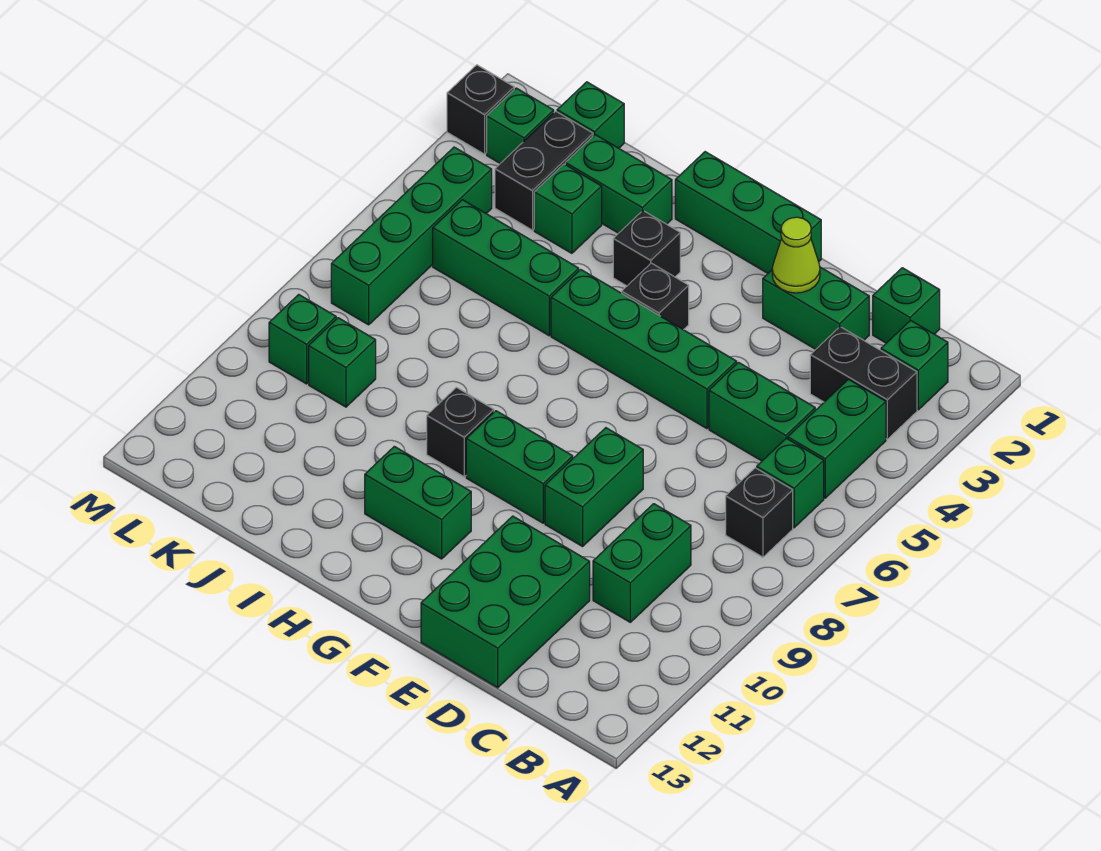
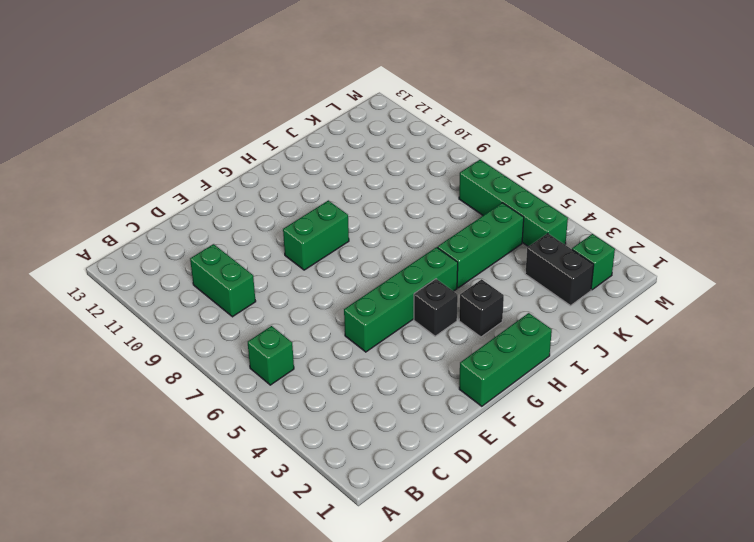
none -> green 1x1 brick [881,320,948,410]
none -> black 1x2 brick [810,327,917,439]
none -> green 1x2 brick [788,379,886,498]

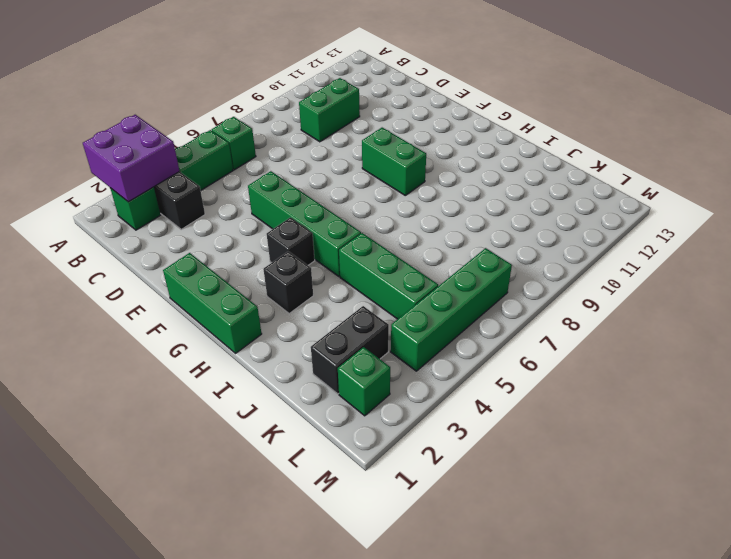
purple 2x2 brick [83,115,180,202] -> none
none -> black 1x1 brick [726,468,793,557]
none -> green 1x1 brick [873,268,940,343]
none -> green 1x2 brick [709,362,815,461]

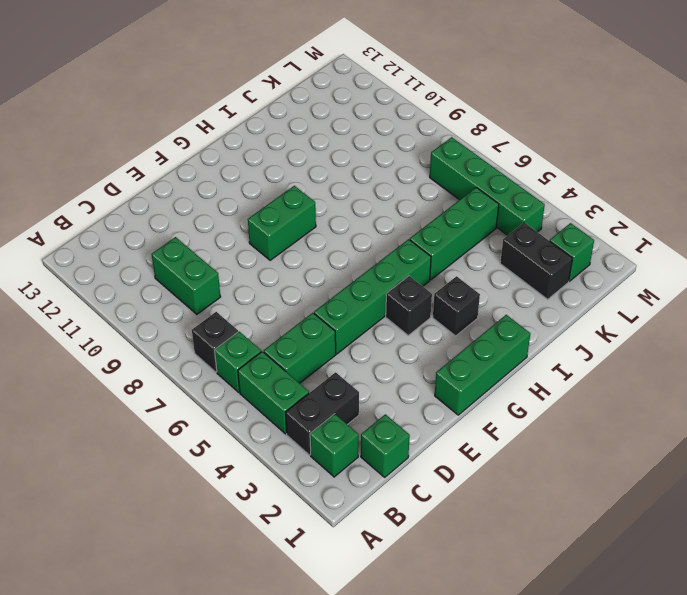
none -> green 1x2 brick [763,267,869,349]
none -> green 2x3 brick [421,516,590,688]
none -> green 1x2 brick [545,428,643,546]

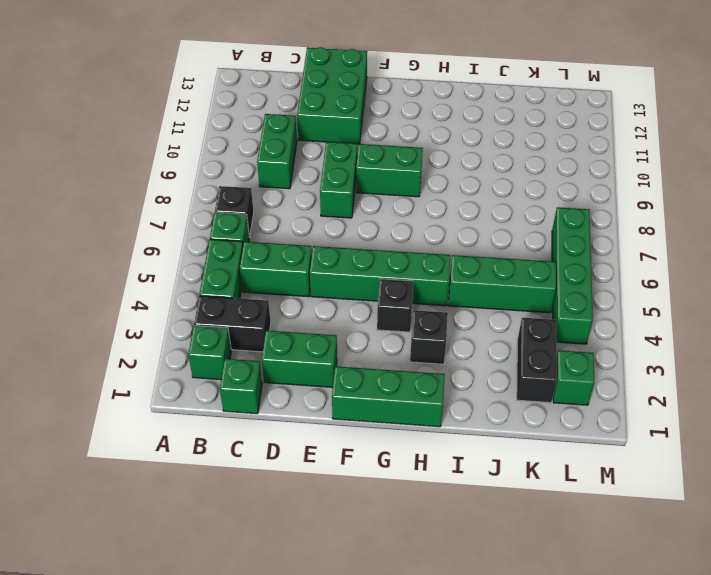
none -> green 1x2 brick [365,446,471,559]
none -> black 1x1 brick [427,387,494,477]
none -> green 1x2 brick [565,135,672,233]

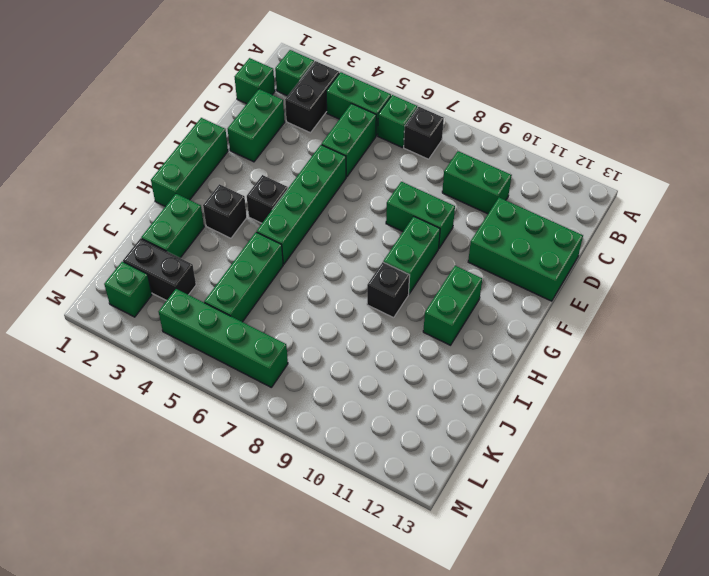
none -> green 1x1 brick [534,164,602,253]
none -> green 1x1 brick [557,82,624,148]
none -> green 1x1 brick [309,318,376,407]

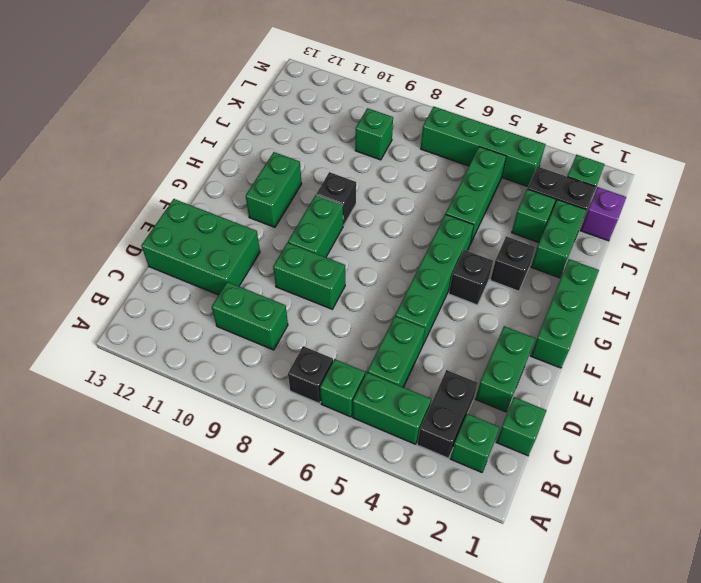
purple 1x1 brick [580,187,626,241] -> green 1x1 brick [557,82,624,148]
none -> green 1x1 brick [269,294,336,384]
none -> black 1x1 brick [447,65,514,154]
none -> lime 1x1 cone [772,217,820,293]

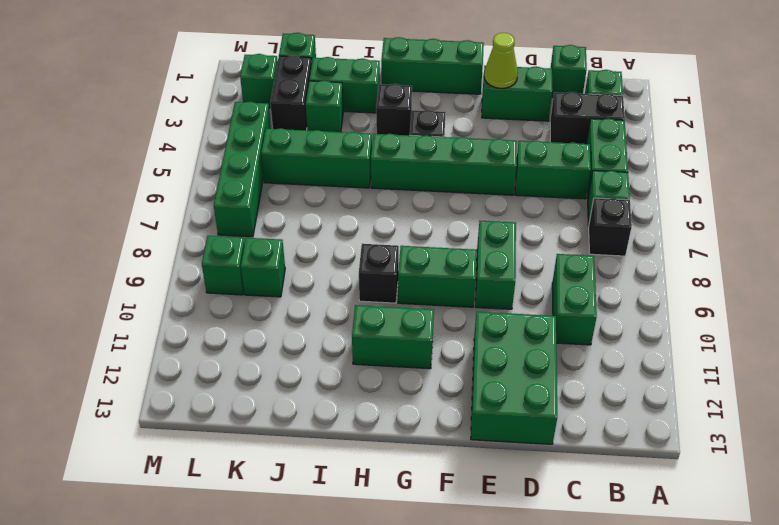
none -> black 1x1 brick [447,65,514,154]

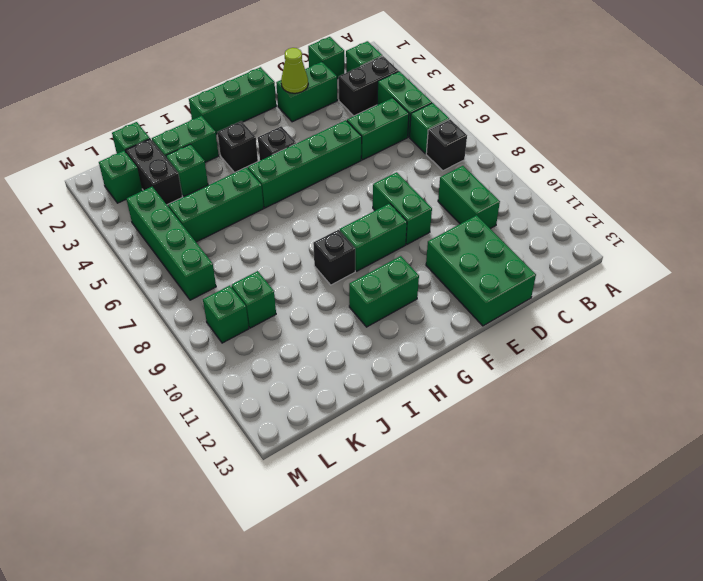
none -> black 1x1 brick [447,65,514,154]

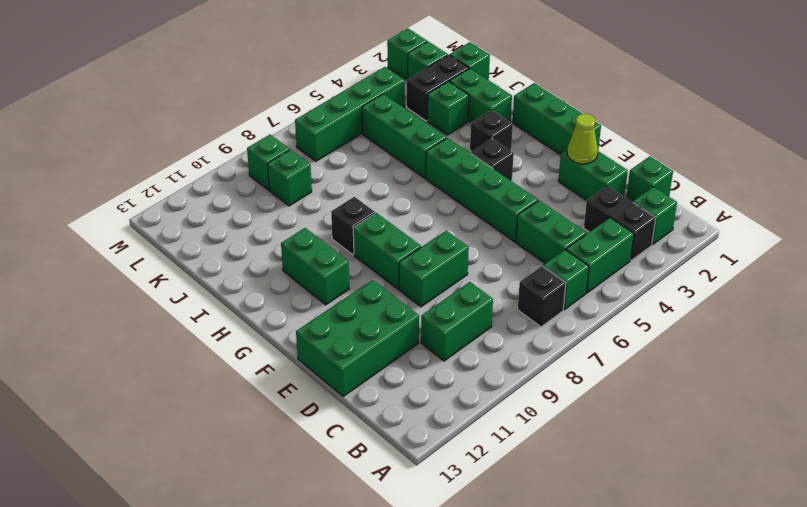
green 1x1 brick [387,28,427,80] -> black 1x1 brick [447,65,514,154]

